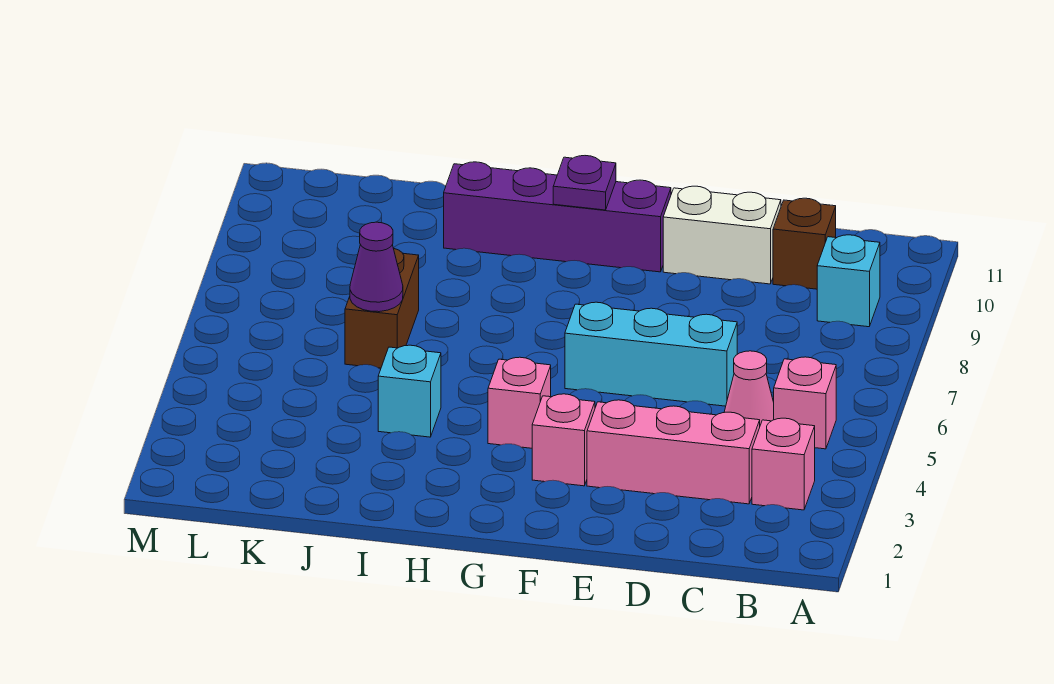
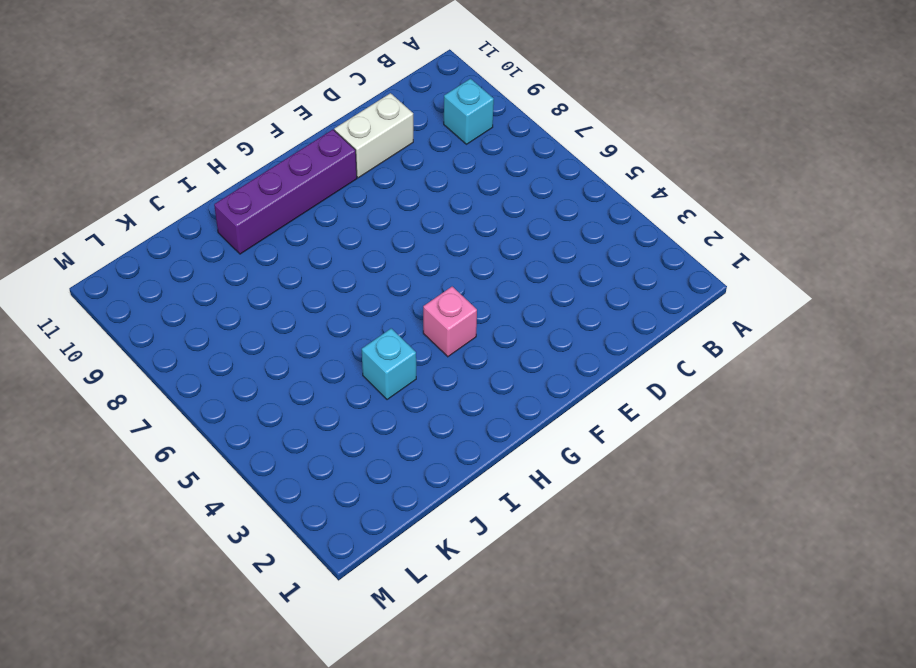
none -> pink 1x1 brick [752,418,815,510]
none -> pink 1x1 brick [774,357,836,449]
none -> pink 1x3 brick [587,400,760,504]

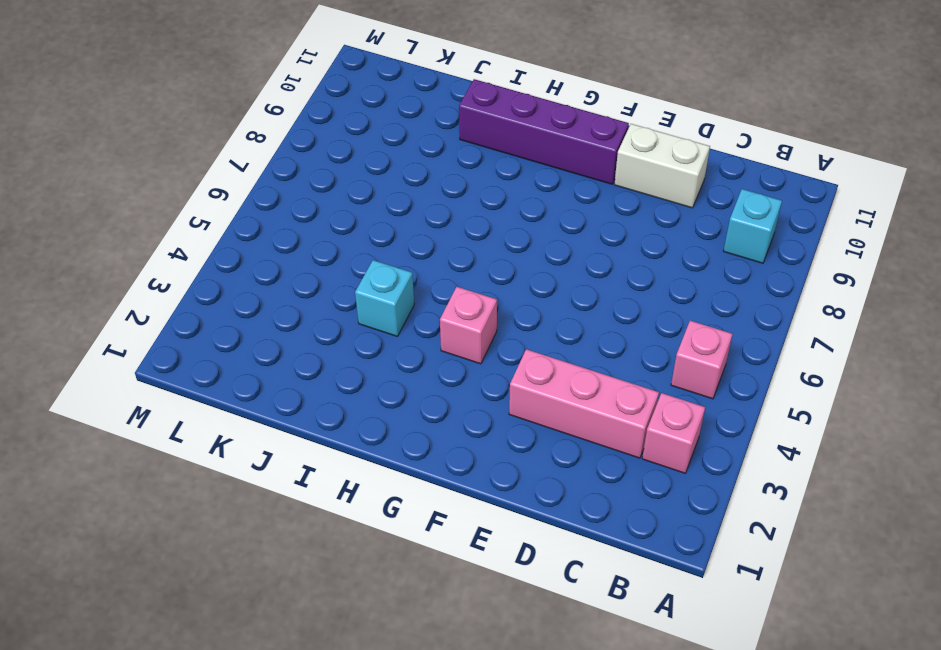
none -> pink 1x1 cone [724,351,774,425]
none -> brown 1x1 brick [773,198,836,289]
none -> cyan 1x3 brick [565,302,737,406]

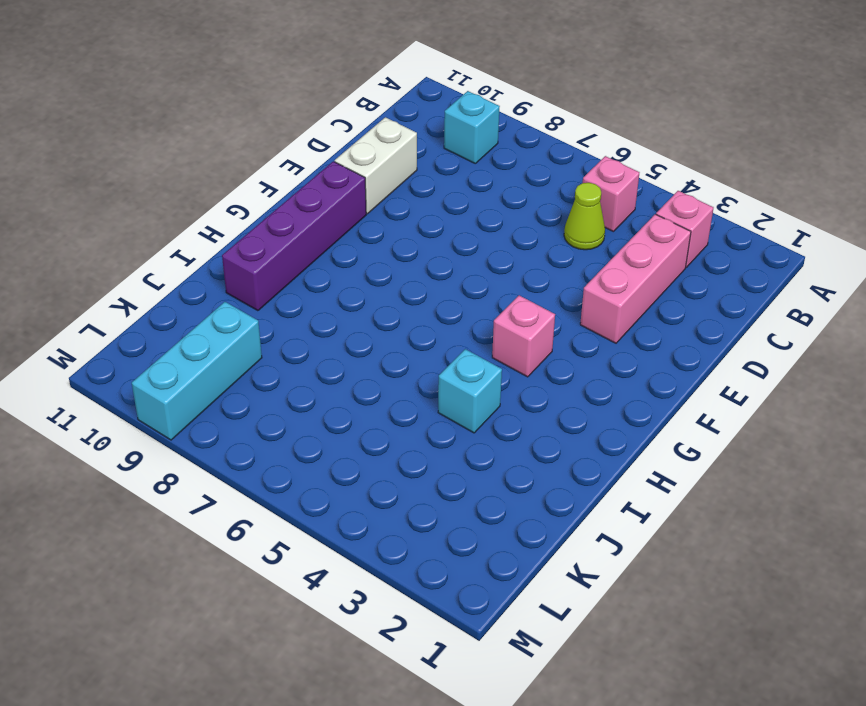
lime 1x1 cone [564,183,605,250] -> pink 1x1 cone [724,351,774,425]
cyan 1x3 brick [132,302,262,440] -> cyan 1x3 brick moved to [565,302,737,406]
none -> brown 1x1 brick [773,198,836,289]
none -> pink 1x1 brick [532,394,595,486]
none -> brown 1x2 brick [345,249,419,368]

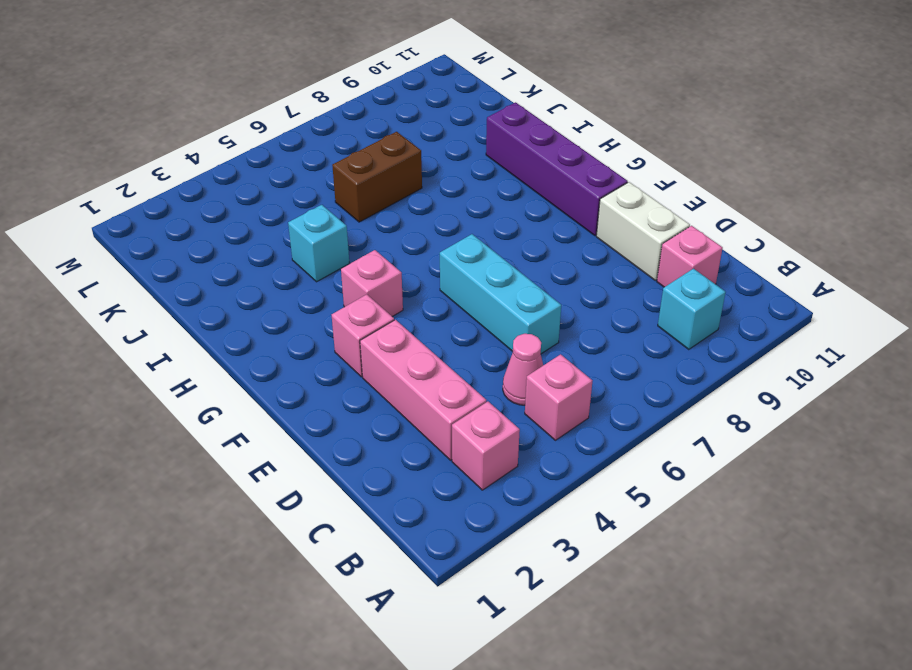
pink 1x1 brick [657,226,723,287] -> brown 1x1 brick [773,198,836,289]
none -> purple 1x1 plate [553,156,616,210]
none -> purple 1x1 cone [350,222,403,312]

